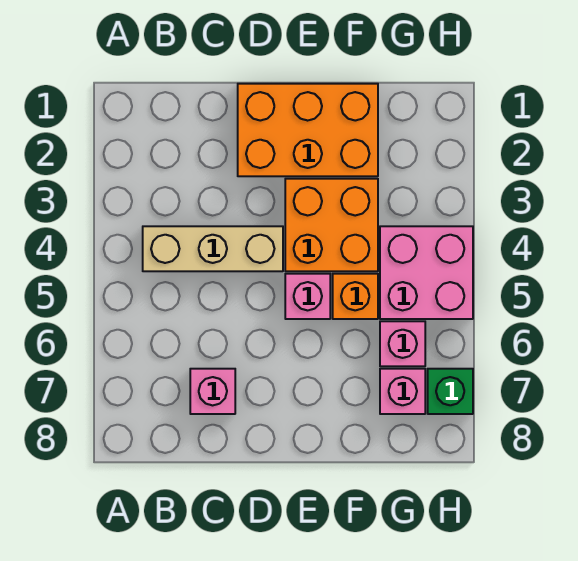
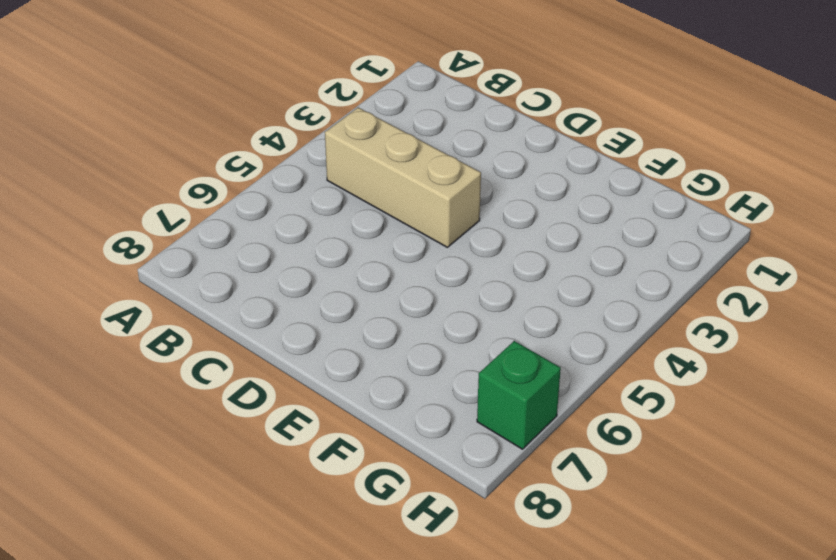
none -> pink 1x1 brick [190,369,235,414]
none -> orange 2x3 brick [238,84,378,176]

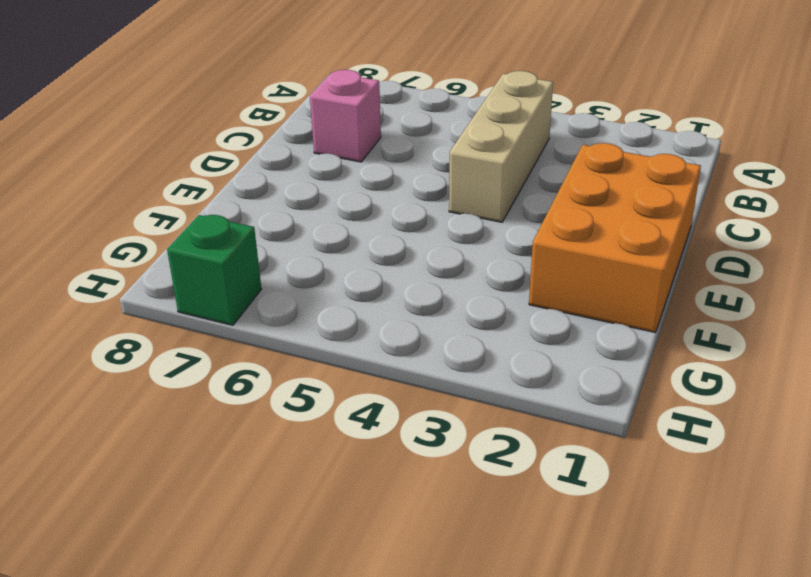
none -> orange 2x2 brick [285,179,378,271]
none -> pink 1x1 brick [285,274,330,319]

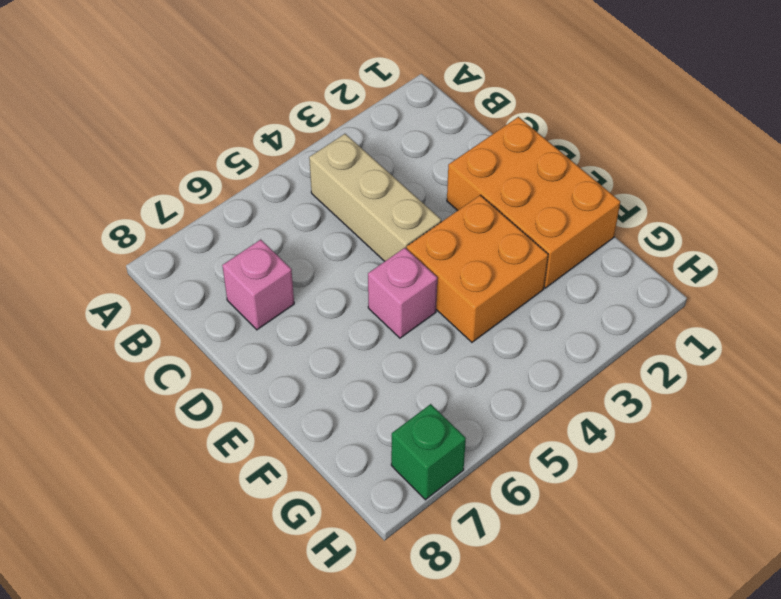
none -> orange 1x1 brick [333,274,378,319]
none -> pink 2x2 brick [380,226,473,319]

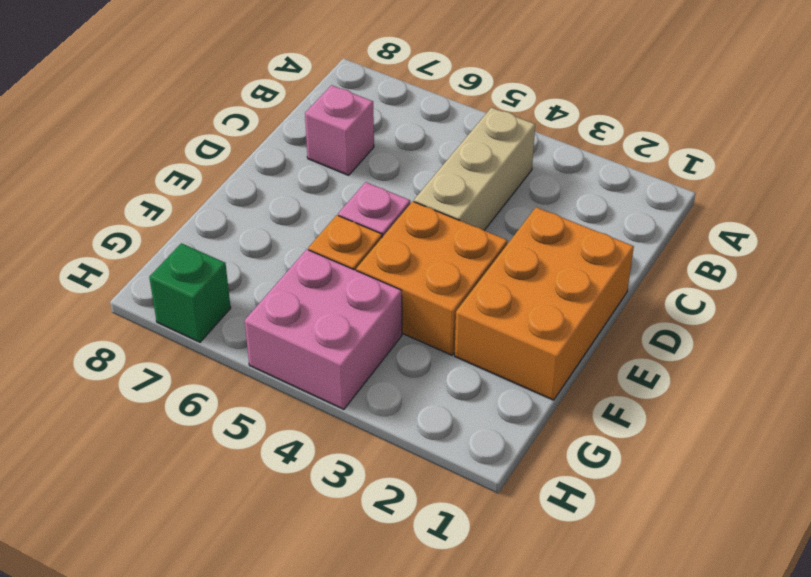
none -> pink 1x1 brick [380,321,425,366]
none -> pink 1x1 brick [380,369,425,414]

